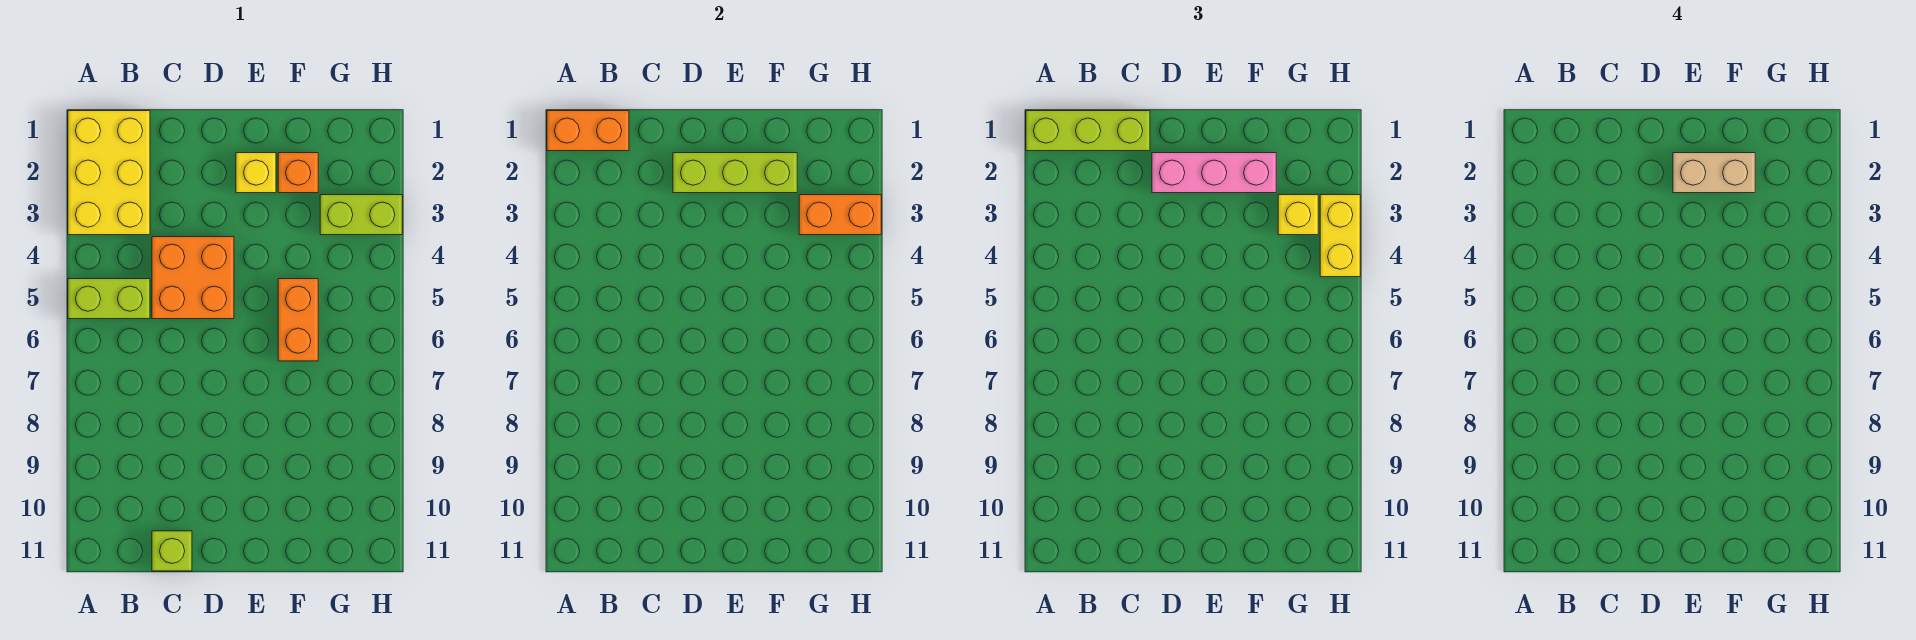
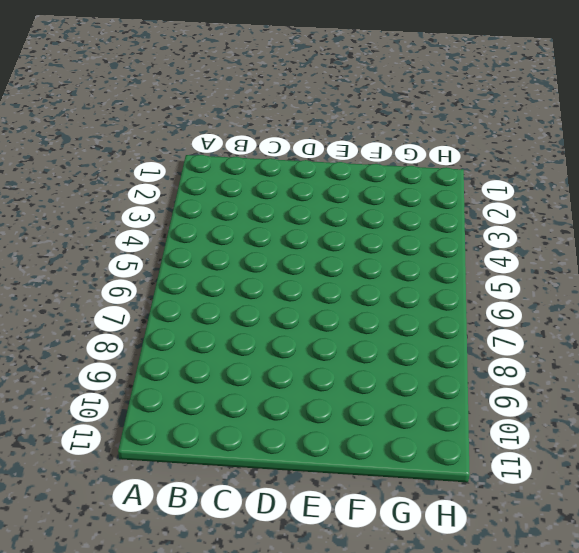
none -> yellow 2x3 brick [68,111,150,235]
none -> lime 1x2 brick [68,279,150,319]
none -> orange 2x2 brick [152,237,234,319]

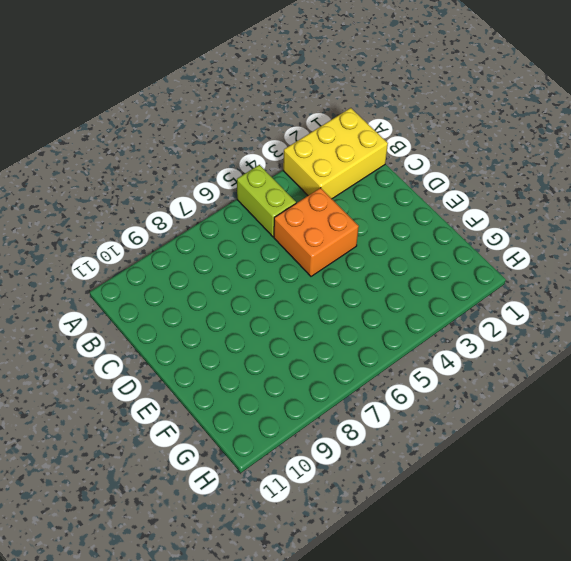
none -> lime 1x1 brick [152,531,192,571]
none -> yellow 1x1 brick [236,153,276,193]
none -> orange 1x1 brick [278,153,318,193]

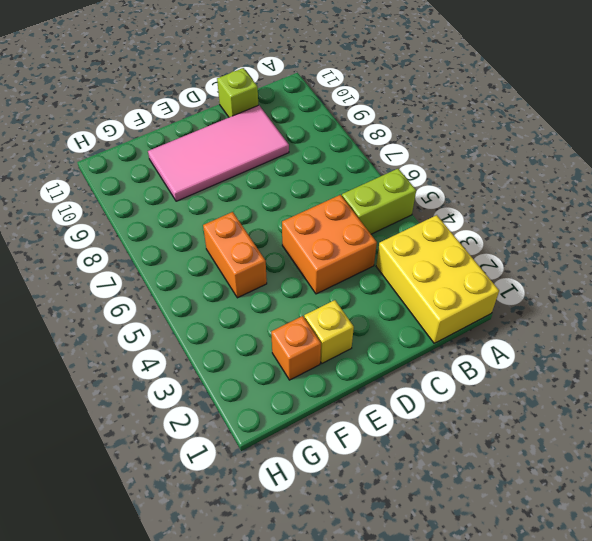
pink 2x4 tile [148,105,289,201] -> none
none -> lime 1x2 brick [320,195,402,235]
none -> orange 1x2 brick [547,111,629,151]
none -> lime 1x3 brick [673,153,797,193]

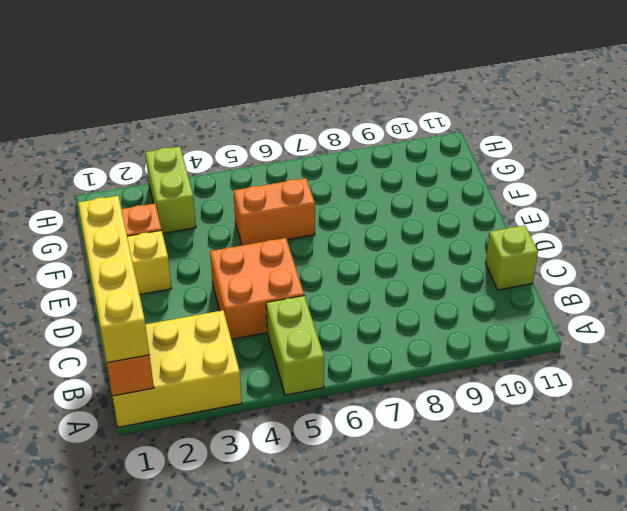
yellow 1x4 brick [78,196,149,363] -> lime 1x3 brick [1026,111,1150,151]
none -> lime 1x3 brick [673,153,797,193]
none -> orange 1x2 brick [799,195,881,235]
none -> pink 1x3 brick [1152,153,1276,193]

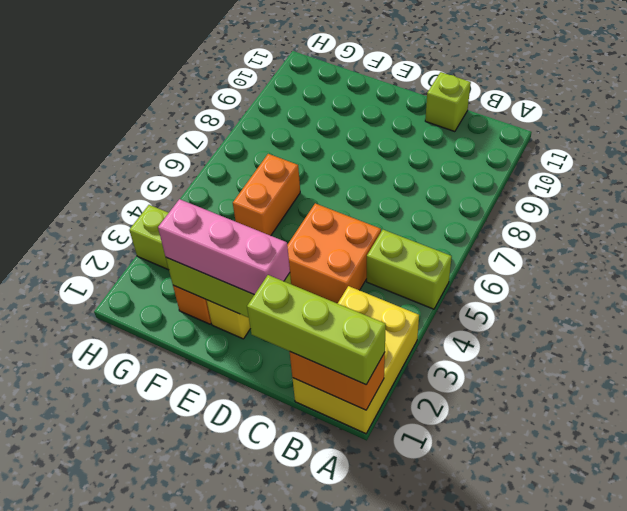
none -> orange 1x2 brick [799,195,881,235]
none -> yellow 1x1 brick [1278,195,1318,235]
none -> yellow 1x2 brick [1320,195,1360,277]

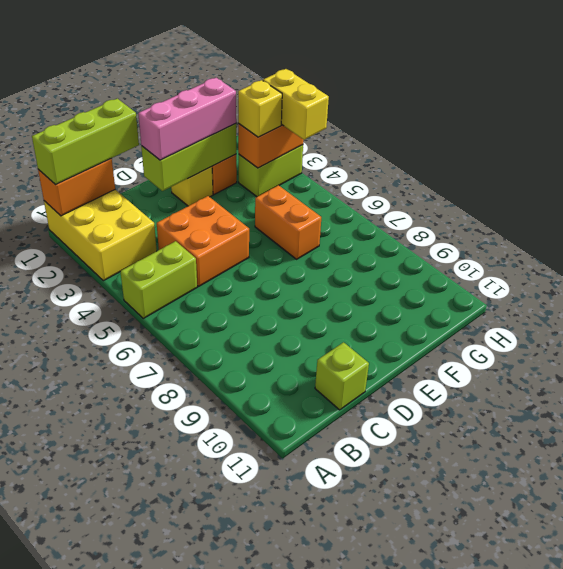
none -> tan 1x2 brick [1673,153,1755,193]

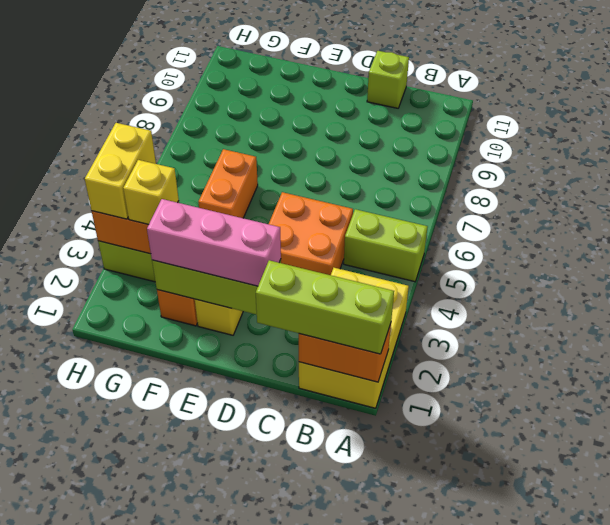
none -> tan 1x2 brick [1673,153,1755,193]

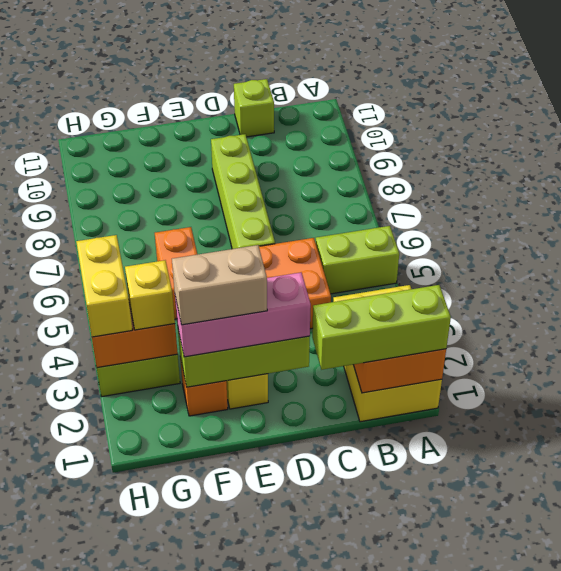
lime 1x4 brick [211,134,275,249] -> none

